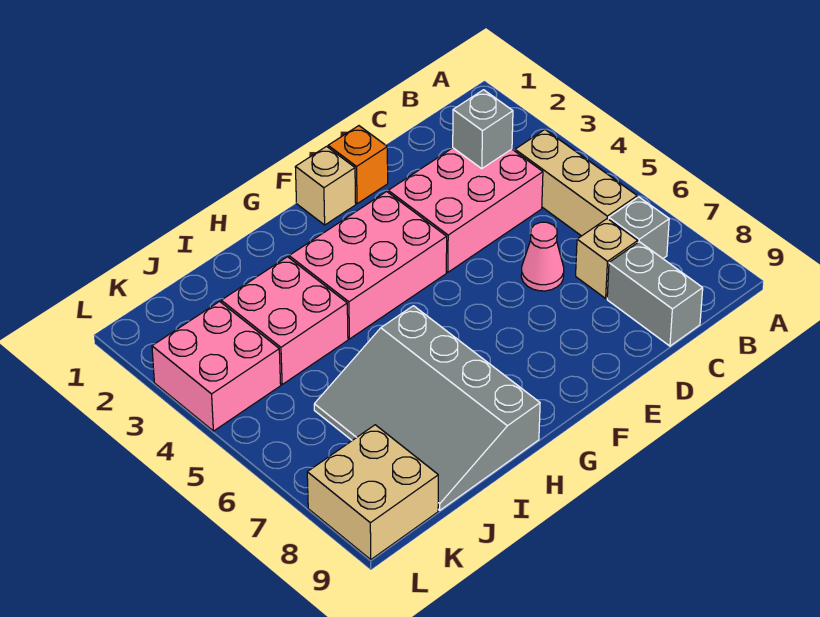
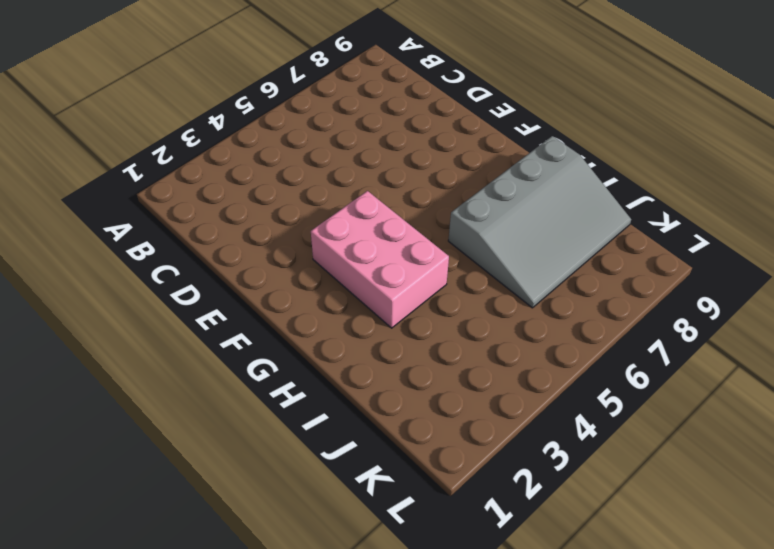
none -> tan 1x3 brick [515,130,637,236]
none -> grey 1x1 brick [609,197,669,258]
none -> pink 2x3 brick [388,148,543,272]

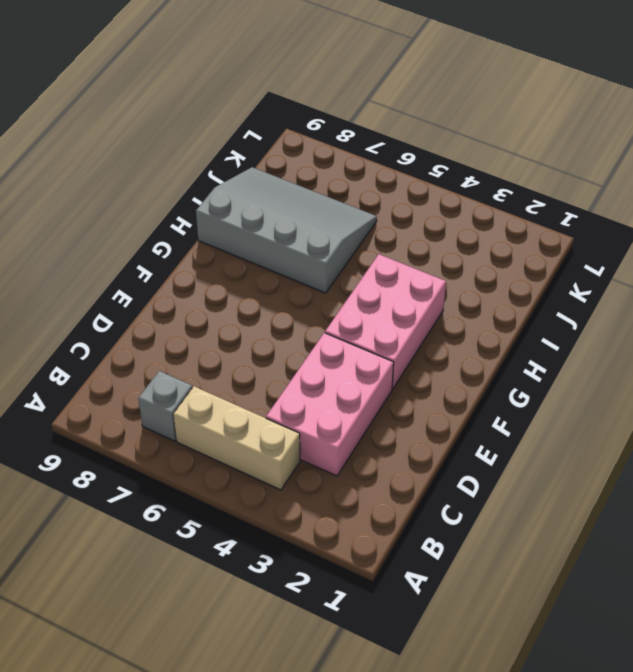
none -> tan 1x1 brick [576,218,638,298]
none -> grey 1x2 brick [607,242,703,346]
none -> pink 1x1 cone [521,222,564,291]

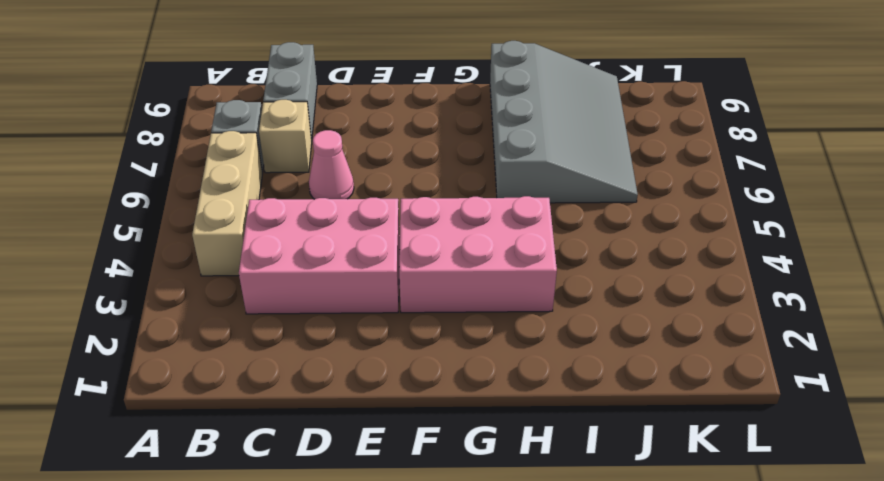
none -> orange 1x1 brick [328,126,388,204]
none -> tan 1x1 brick [295,146,356,225]
none -> pink 2x2 brick [221,257,348,384]

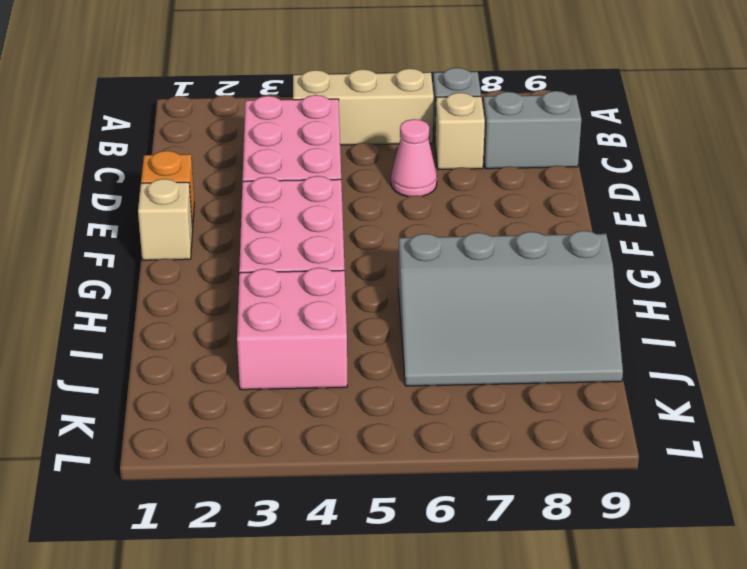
none -> pink 2x2 brick [152,301,281,431]
none -> tan 2x2 brick [307,425,438,560]
none -> grey 1x1 brick [453,90,513,169]

